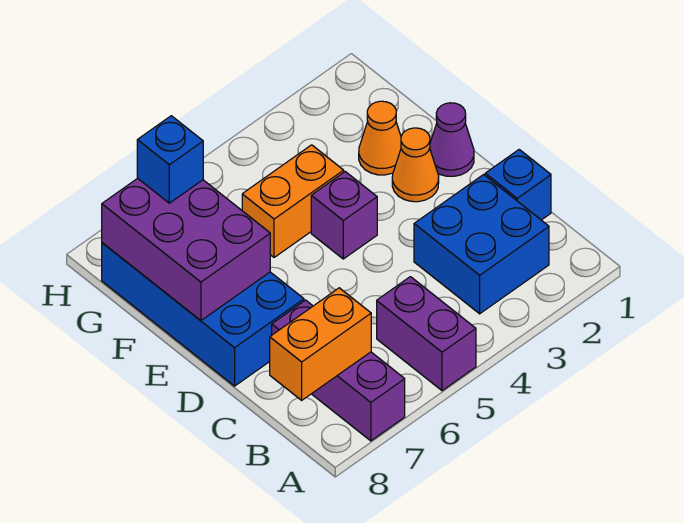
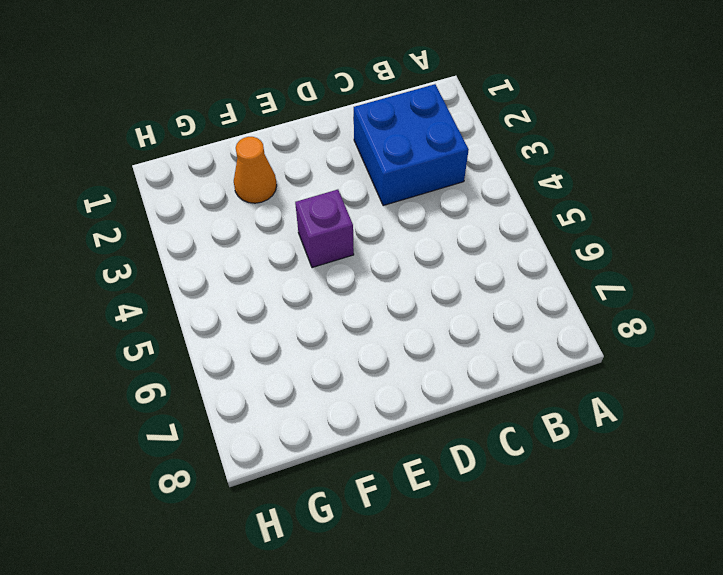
none -> purple 1x2 brick [377,277,476,391]
none -> purple 1x3 brick [272,300,405,441]
none -> blue 1x1 brick [485,150,551,220]

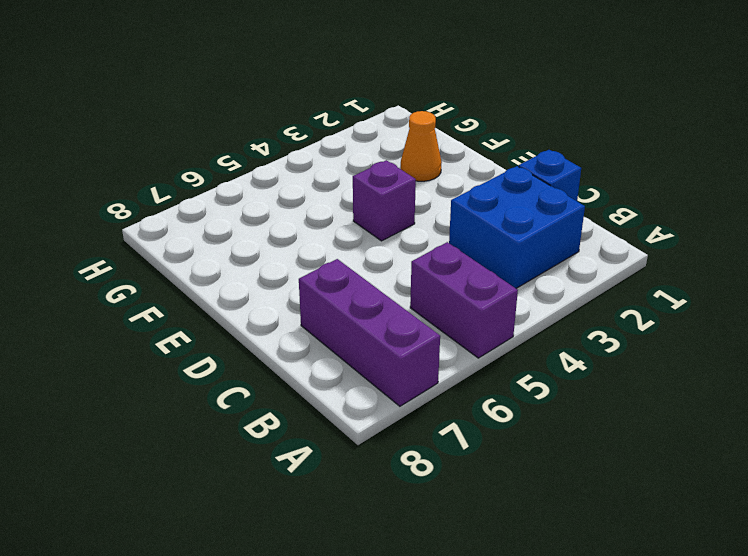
none -> blue 2x4 brick [102,243,304,386]
none -> purple 1x1 cone [430,103,474,176]
none -> orange 1x1 cone [392,128,439,202]

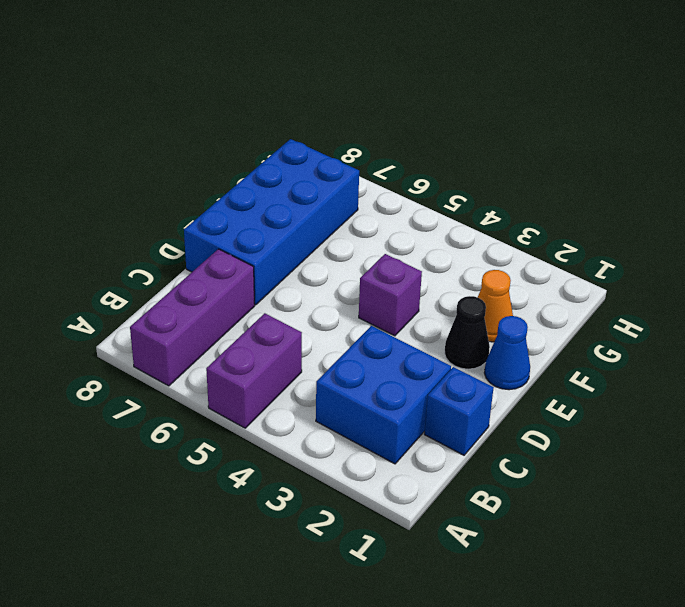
blue 1x1 cone [484,316,530,390] -> purple 1x1 cone [430,103,474,176]
black 1x1 cone [444,296,490,369] -> orange 1x1 cone [392,128,439,202]
none -> orange 1x2 brick [242,145,344,257]
none -> orange 1x2 brick [270,288,371,400]
none -> purple 2x3 brick [102,178,270,320]

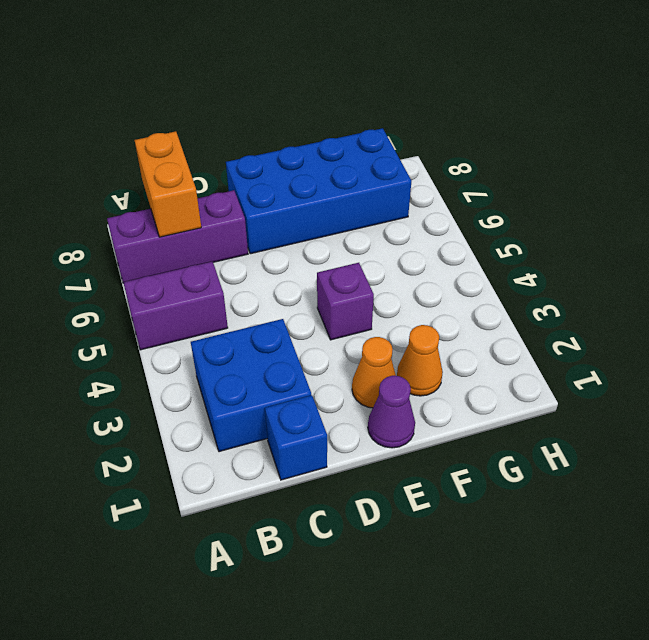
none -> orange 1x2 brick [242,145,344,257]
none -> purple 2x3 brick [102,178,270,320]
none -> blue 1x1 brick [137,116,203,203]

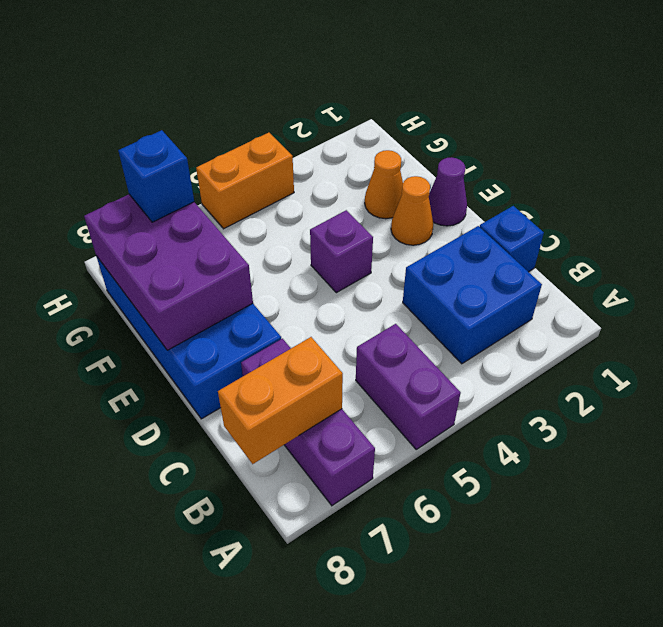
orange 1x2 brick [196,133,294,229] -> orange 1x2 brick moved to [242,145,344,257]

